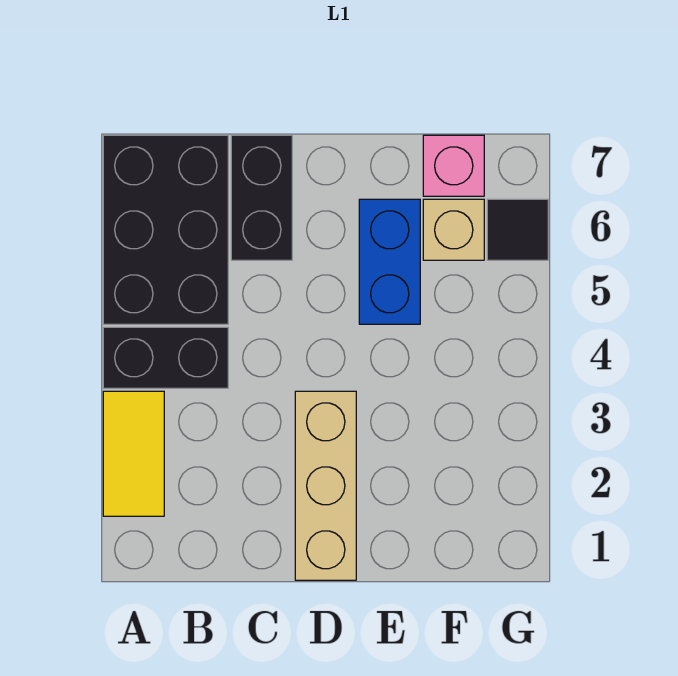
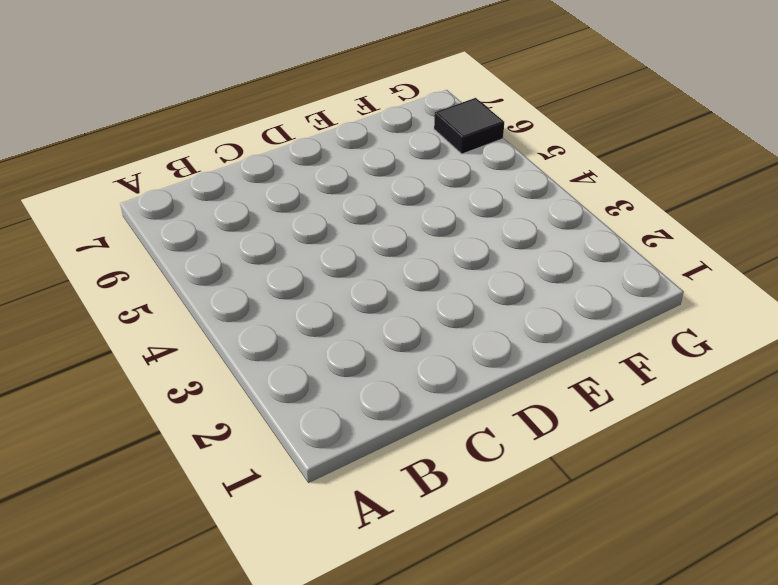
none -> yellow 1x2 tile [103,391,164,516]
none -> black 1x2 brick [103,327,228,388]

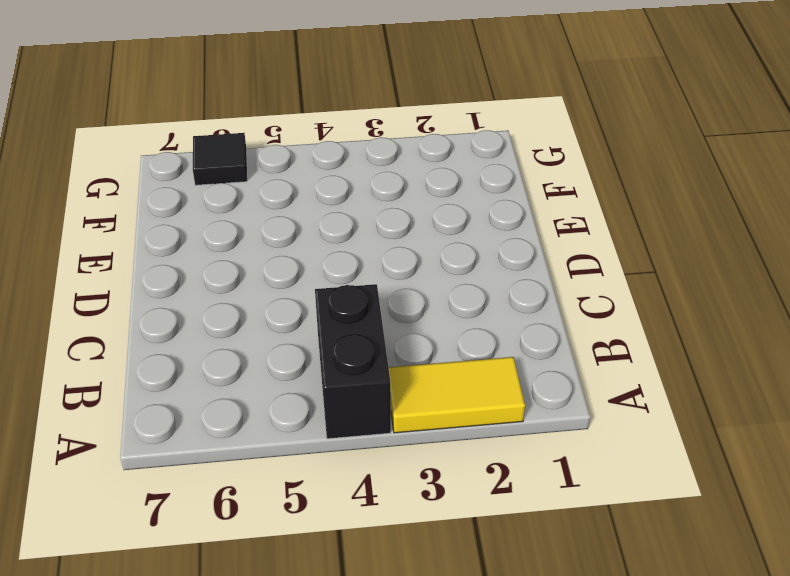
none -> black 2x3 brick [103,135,228,324]
none -> black 1x2 brick [231,135,292,260]

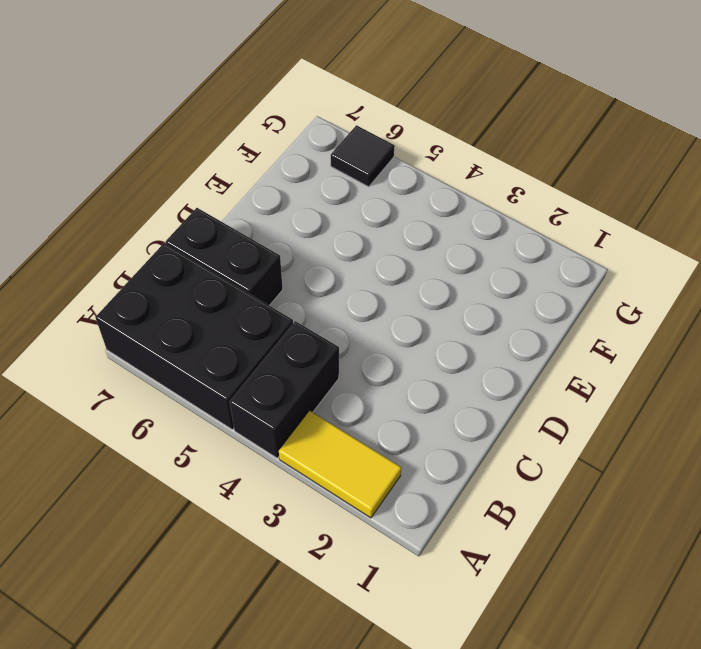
none -> tan 1x3 brick [295,391,356,580]
none -> blue 1x2 brick [359,199,420,324]

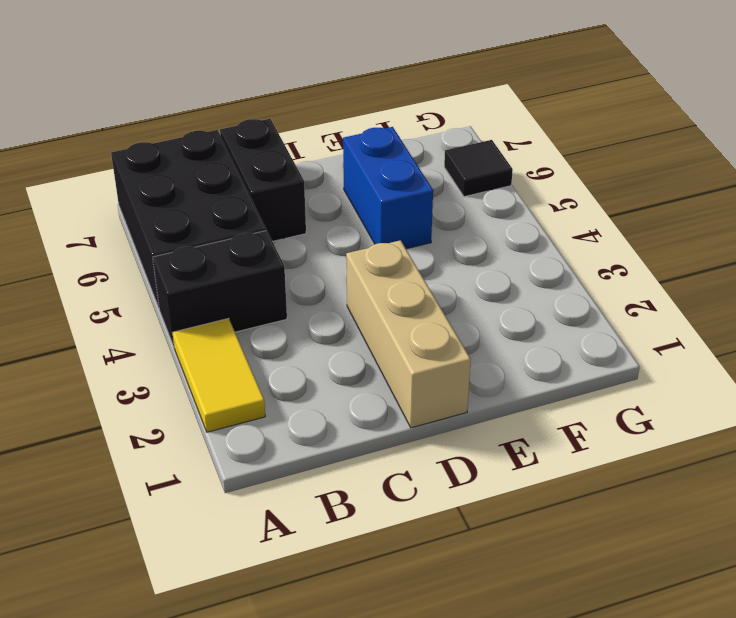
none -> tan 1x1 brick [423,199,484,260]
none -> pink 1x1 brick [423,135,484,196]

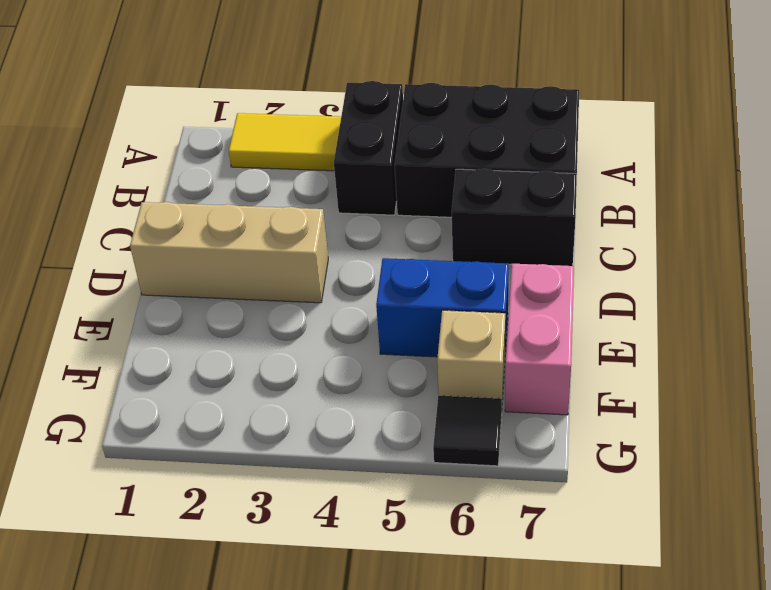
pink 1x2 brick [505,264,574,415] -> pink 1x1 brick [423,135,484,196]

